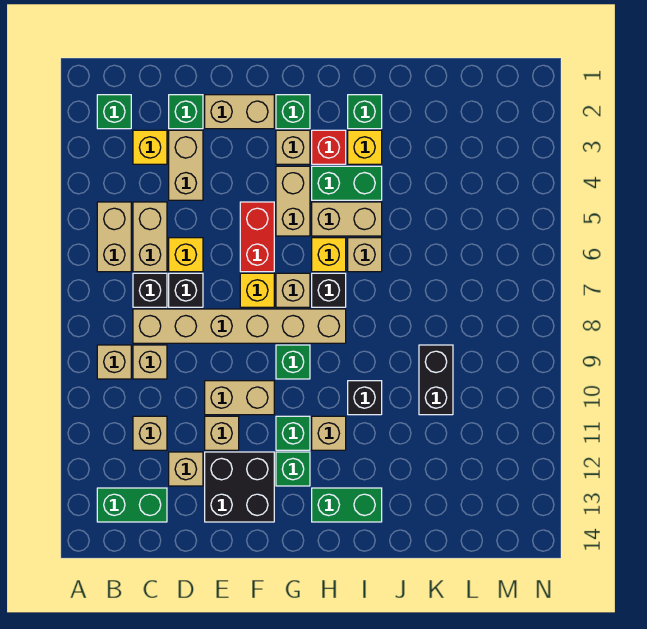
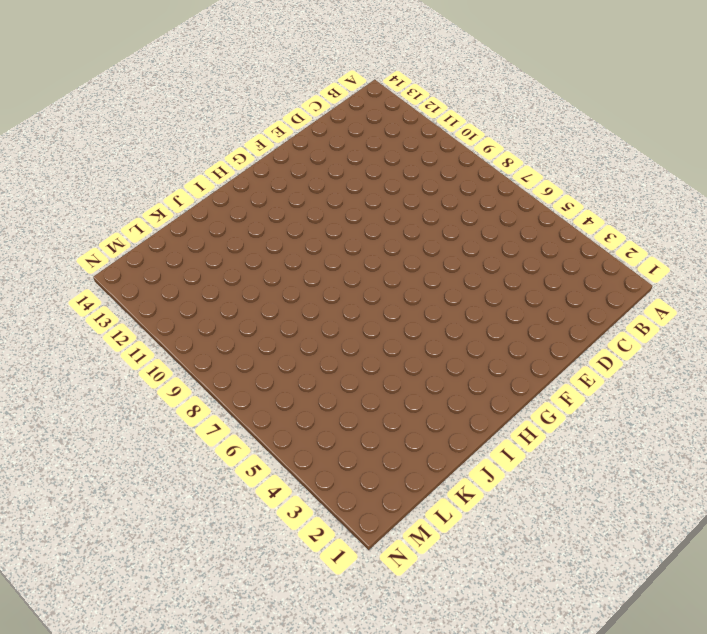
none -> green 1x1 brick [97,95,131,129]
none -> tan 1x2 brick [97,202,131,272]
none -> tan 1x1 brick [97,345,131,379]
none -> green 1x2 brick [97,488,167,522]

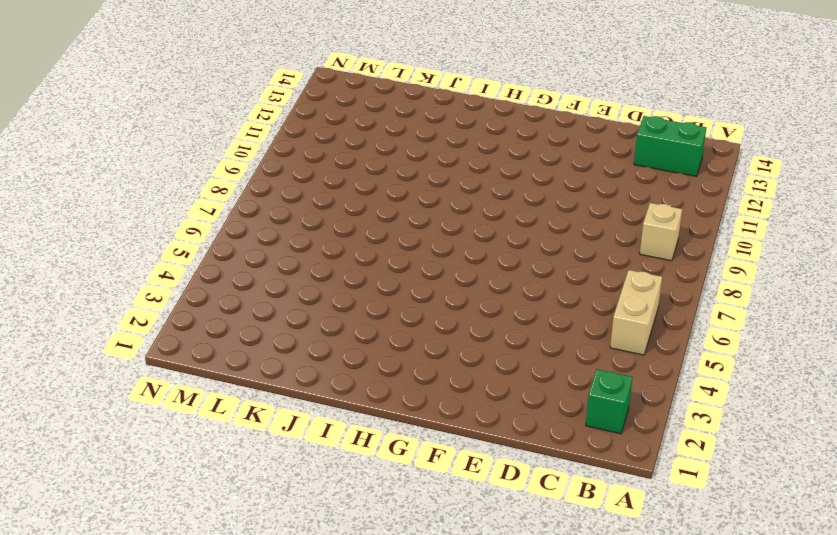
none -> yellow 1x1 brick [133,130,167,164]
none -> tan 1x2 brick [133,202,167,272]
none -> black 1x1 brick [133,273,167,307]
none -> tan 1x6 brick [133,309,346,343]

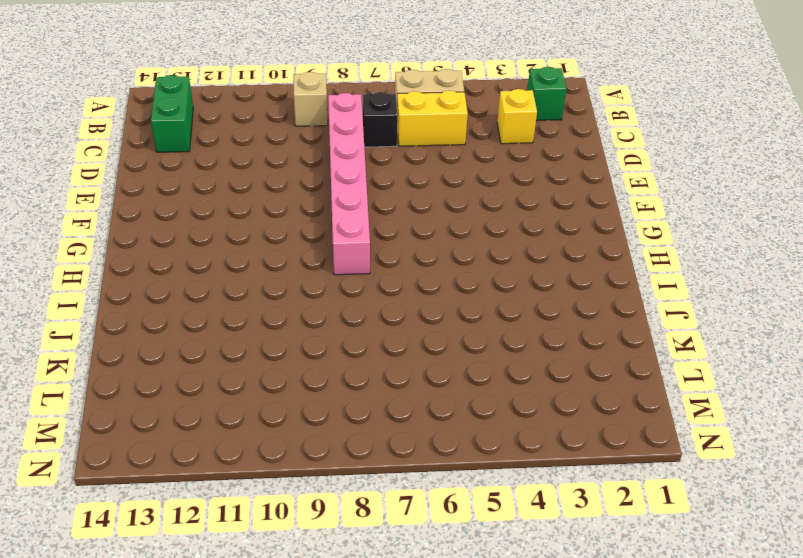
yellow 1x2 brick [397,91,468,146] -> tan 1x2 brick [133,202,167,272]
pink 1x6 brick [328,93,370,275] -> tan 1x6 brick [133,309,346,343]
none -> tan 1x1 brick [133,345,167,379]
none -> tan 1x1 brick [133,416,167,450]
none -> green 1x1 brick [169,95,203,129]
none -> tan 1x2 brick [169,130,203,200]

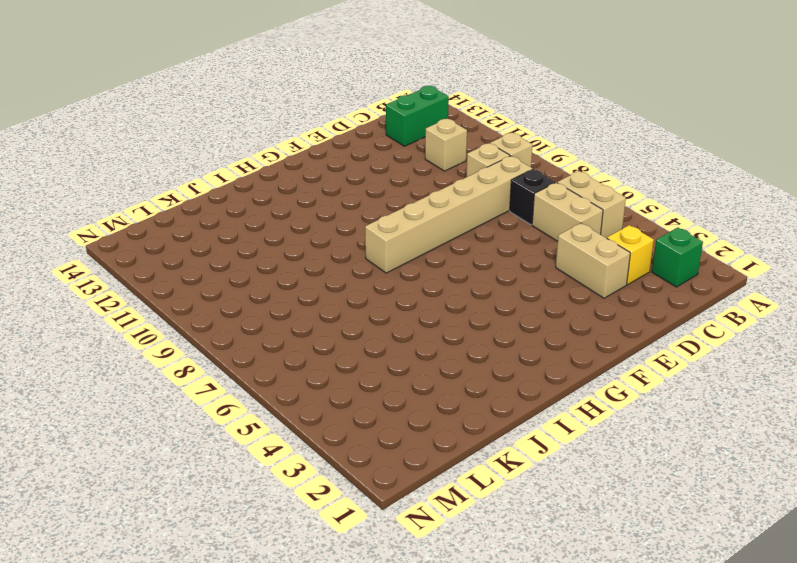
none -> green 1x1 brick [169,95,203,129]
none -> yellow 1x1 brick [169,238,203,272]
none -> black 1x1 brick [169,273,203,307]
none -> tan 1x1 brick [169,452,203,486]

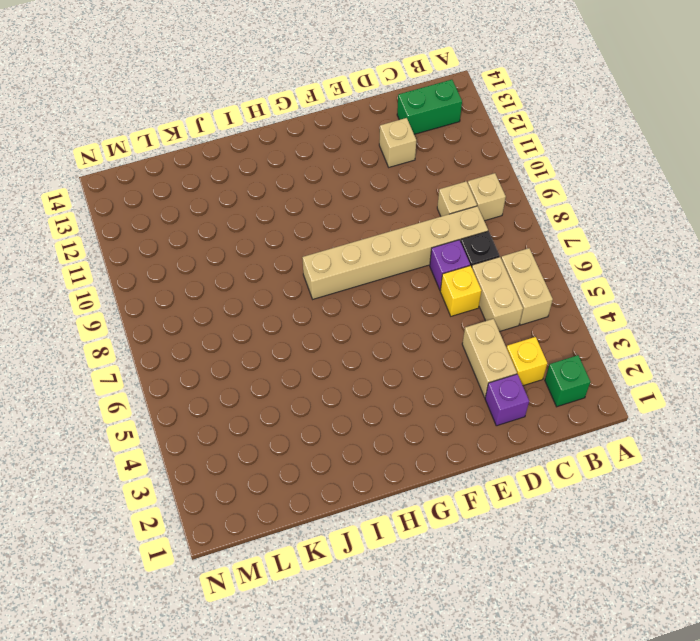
purple 1x1 brick [485,374,529,426] -> green 1x1 brick [169,95,203,129]
purple 1x1 brick [430,240,470,290] -> black 1x1 brick [169,273,203,307]
none -> tan 1x1 brick [133,416,167,450]
none -> tan 1x2 brick [205,95,274,129]
none -> tan 1x2 brick [205,381,274,415]
none -> tan 1x1 brick [205,416,239,450]

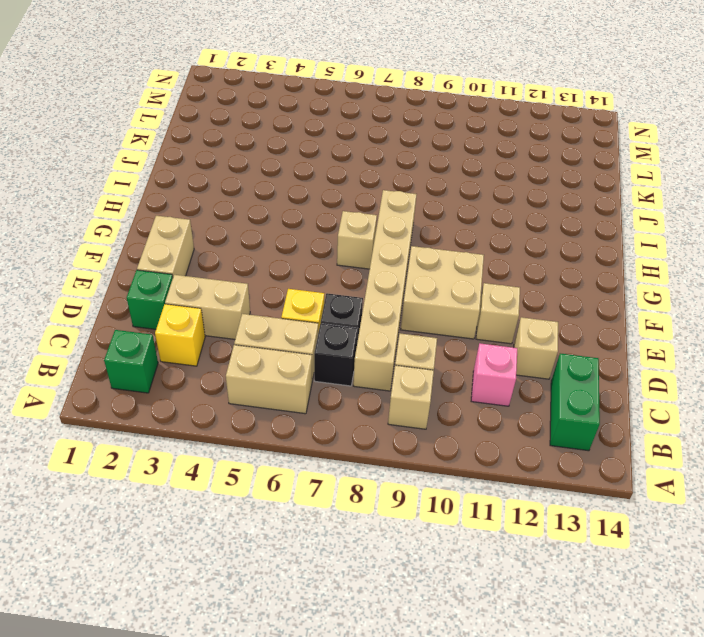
pink 1x1 brick [471,343,517,406] -> tan 1x1 brick [133,416,167,450]
tan 2x2 brick [401,246,484,339] -> tan 1x2 brick [205,381,274,415]
none -> black 2x2 brick [205,452,274,522]
none -> red 1x2 brick [240,202,274,272]
none -> yellow 1x1 brick [240,273,274,307]
none -> green 1x1 brick [276,95,310,129]

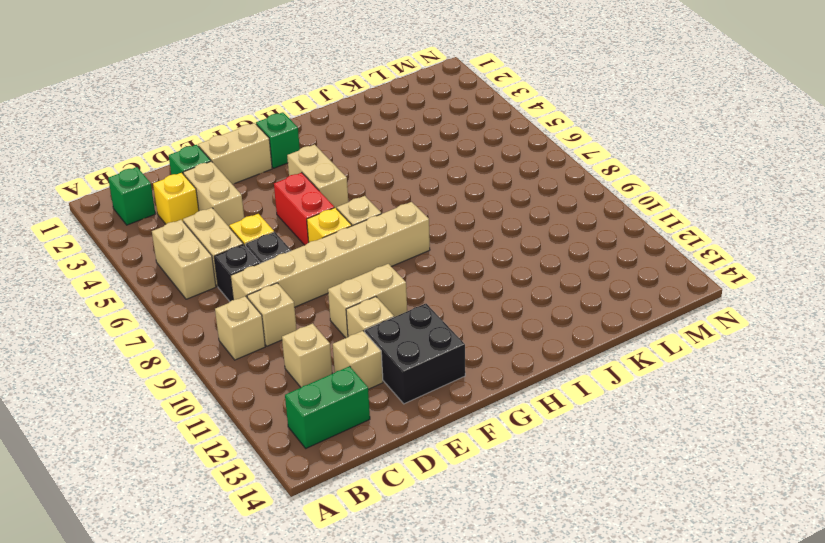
none -> tan 1x1 brick [276,130,310,164]
none -> green 1x1 brick [276,345,310,379]
none -> green 1x1 brick [276,416,310,450]
none -> green 1x1 brick [276,452,310,486]

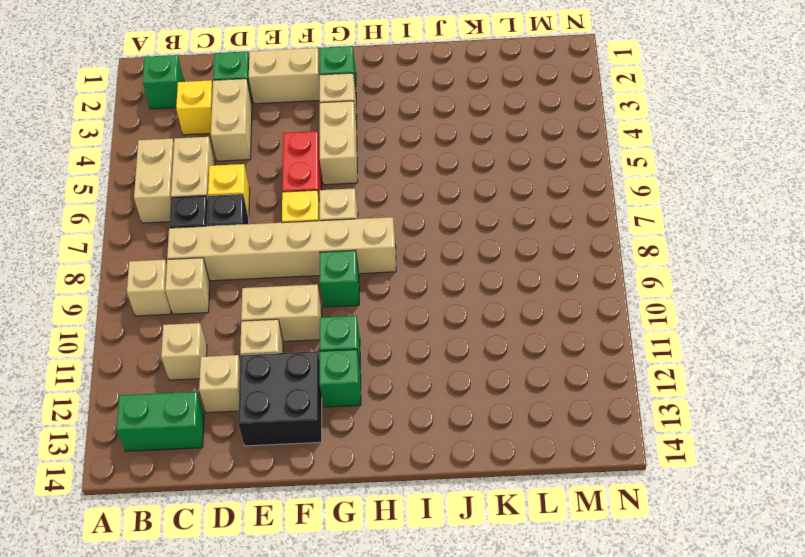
none -> red 1x1 brick [312,130,346,164]
none -> green 1x2 brick [312,166,382,200]
none -> tan 1x2 brick [312,202,382,236]
none -> yellow 1x1 brick [312,238,346,272]

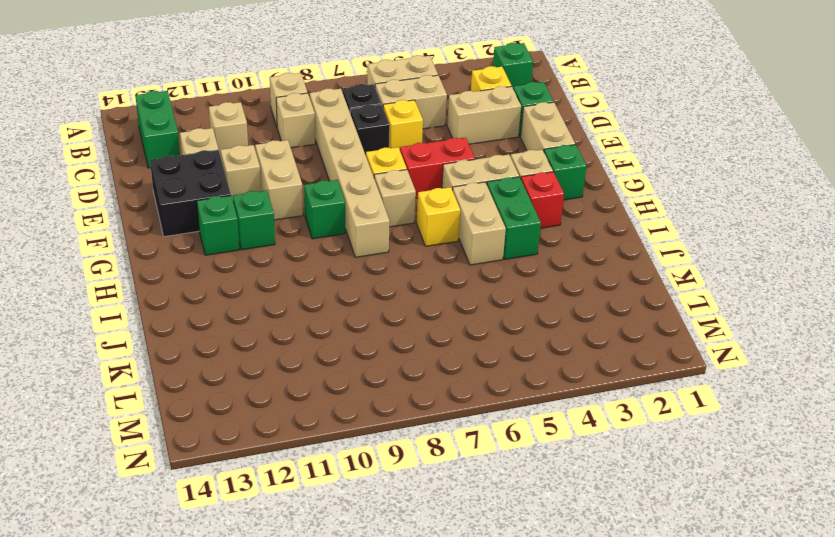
none -> black 1x1 brick [312,273,346,307]
none -> tan 1x1 brick [312,416,346,450]
none -> green 1x2 brick [312,488,382,522]
none -> green 1x1 brick [348,95,382,129]

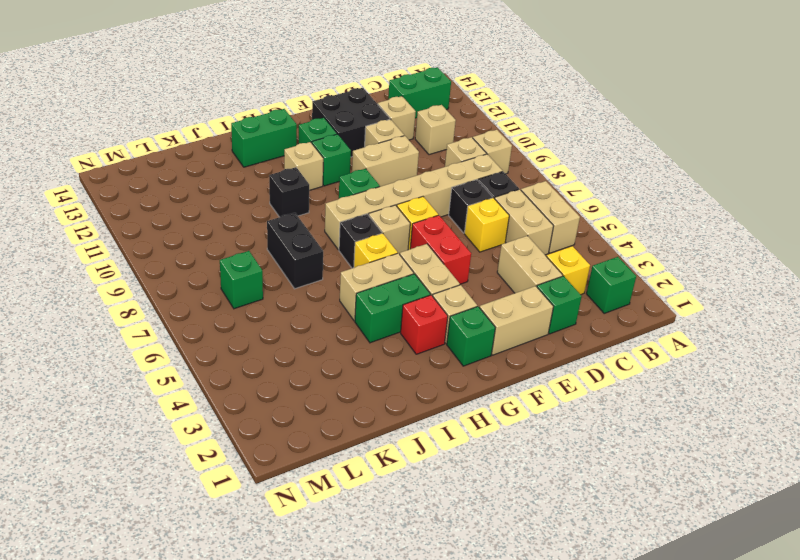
black 1x2 brick [267,213,323,289] -> black 1x2 brick moved to [419,345,453,415]
green 1x1 brick [220,251,263,309] -> green 1x1 brick moved to [348,95,382,129]
none -> yellow 1x1 brick [348,130,382,164]
none -> tan 1x1 brick [348,238,382,272]

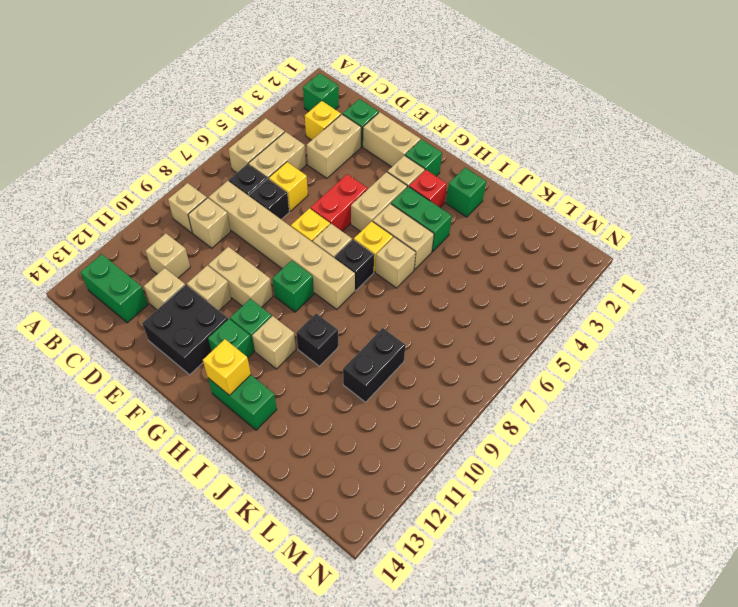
yellow 1x1 brick [203,339,251,395] -> yellow 1x1 brick moved to [348,130,382,164]

